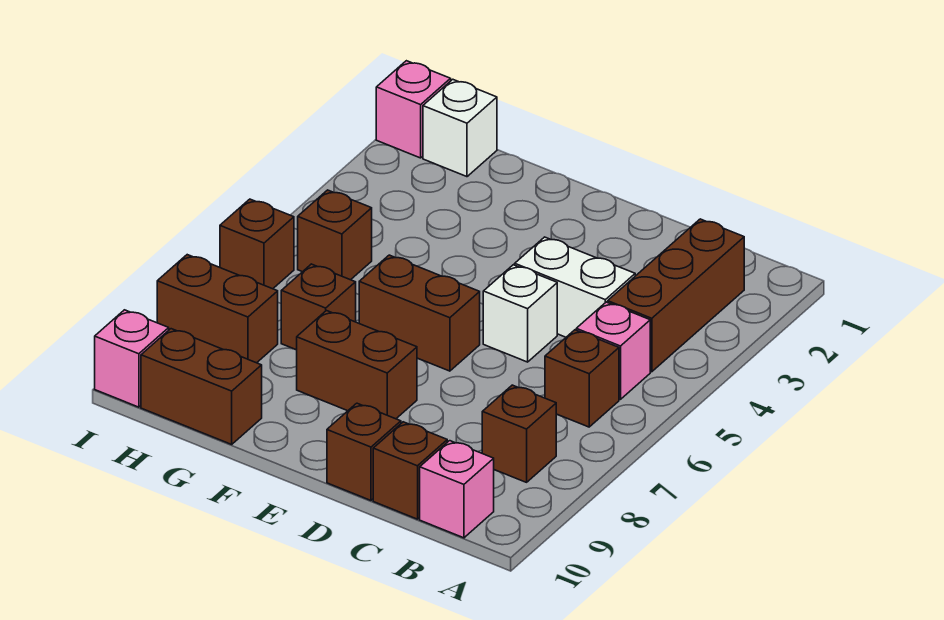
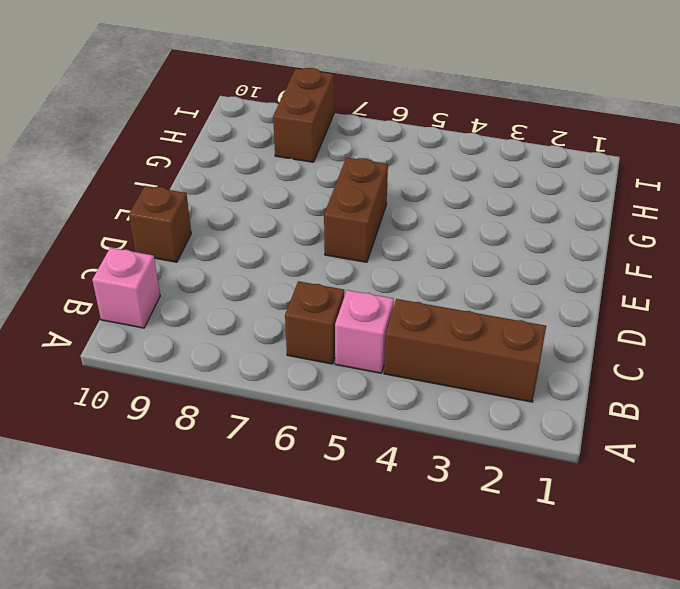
none -> brown 1x1 brick [482,385,556,482]
none -> white 1x2 brick [515,237,635,337]
none -> brown 1x1 brick [373,422,447,519]

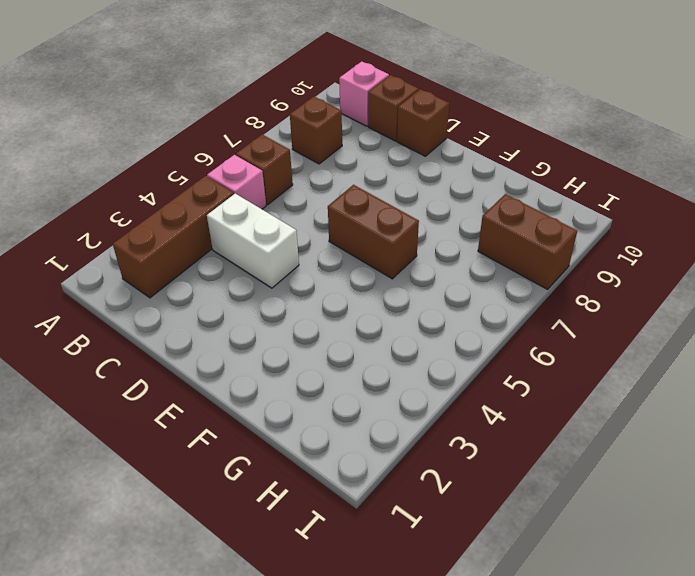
none -> white 1x1 brick [483,265,557,362]
none -> brown 1x2 brick [297,311,417,419]
none -> brown 1x1 brick [281,264,356,350]

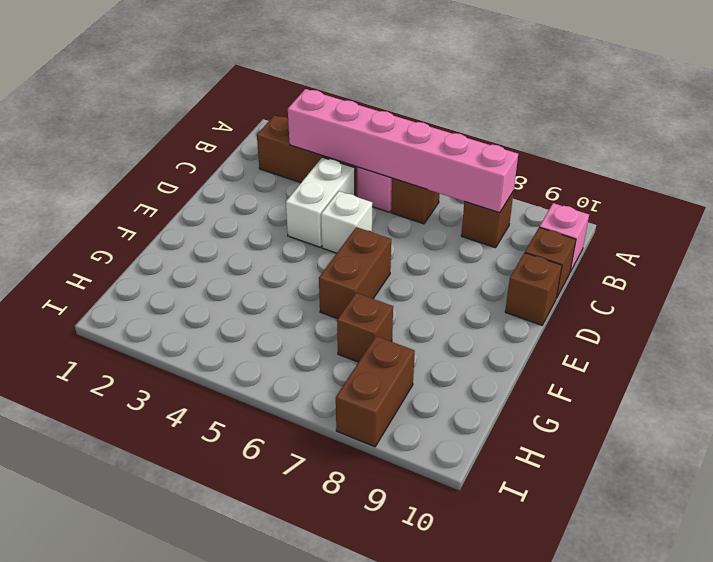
pink 1x6 brick [288,89,518,213] -> none
none -> brown 1x2 brick [297,311,417,419]
none -> brown 1x2 brick [141,329,262,444]
none -> white 1x1 brick [423,79,497,177]

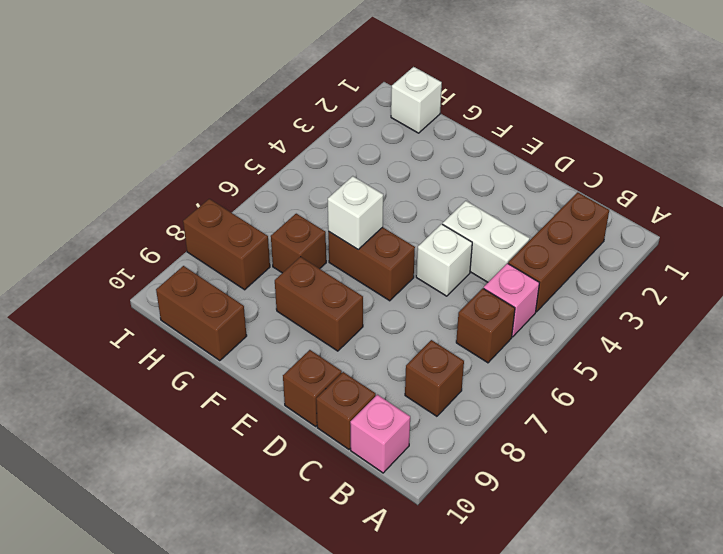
white 1x1 brick [328,176,383,249] -> none
none -> brown 1x1 brick [298,190,372,280]
none -> pink 1x1 brick [376,61,451,158]
none -> brown 1x1 brick [220,199,294,289]

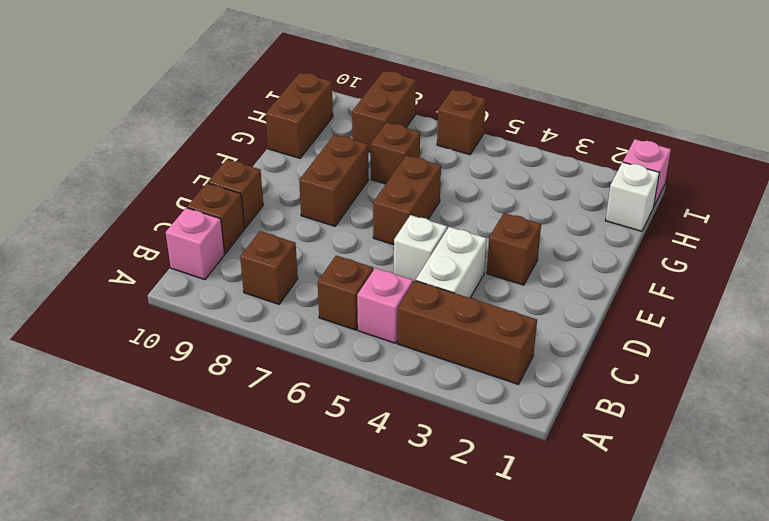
brown 1x1 brick [487,213,541,285] -> brown 1x1 brick moved to [298,190,372,280]
none -> pink 1x1 brick [95,310,169,407]

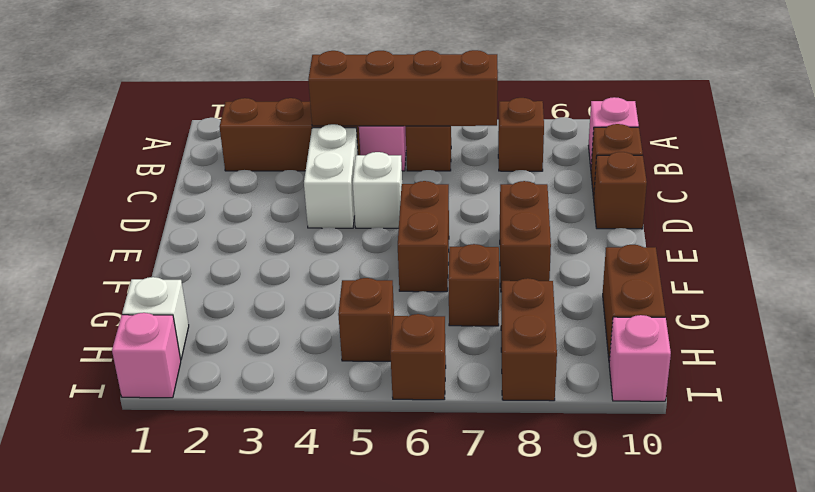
brown 1x4 brick [308,50,498,126] -> none

